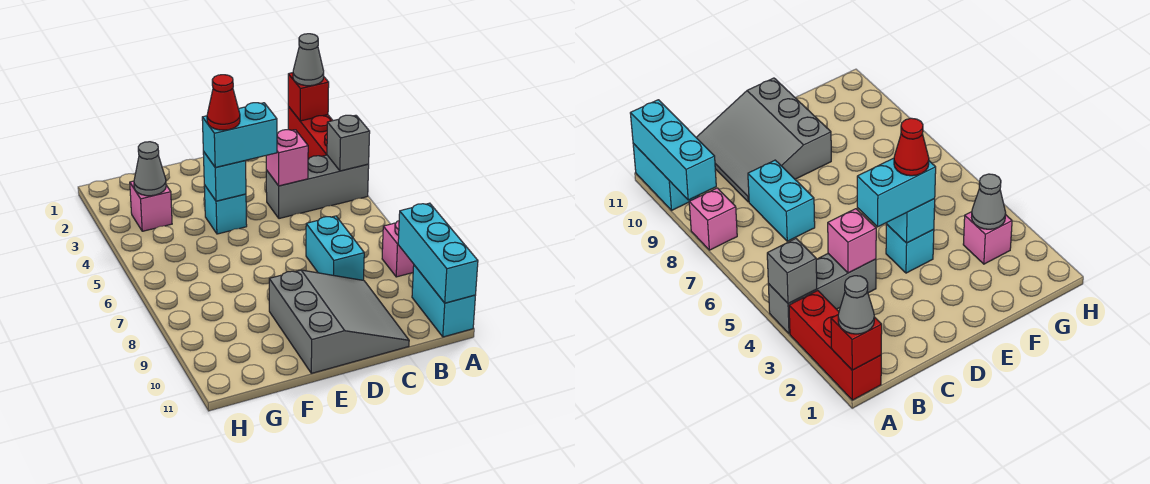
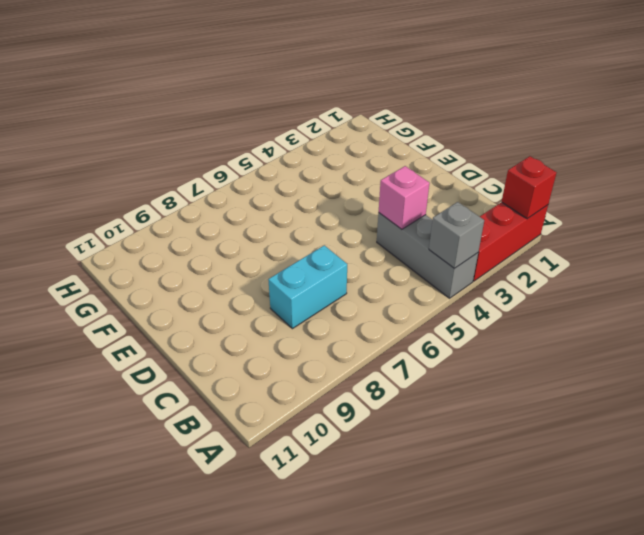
none -> pink 1x1 brick [382,221,414,277]
none -> cyan 1x2 brick [412,265,475,337]
none -> grey 3x3 slope [269,270,409,373]

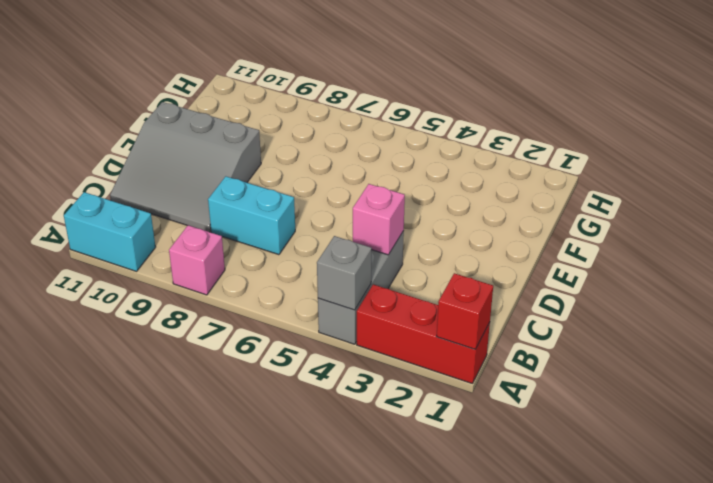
none -> cyan 1x1 brick [204,185,247,234]
none -> pink 1x1 brick [130,181,172,231]
none -> cyan 1x3 brick [398,203,478,303]

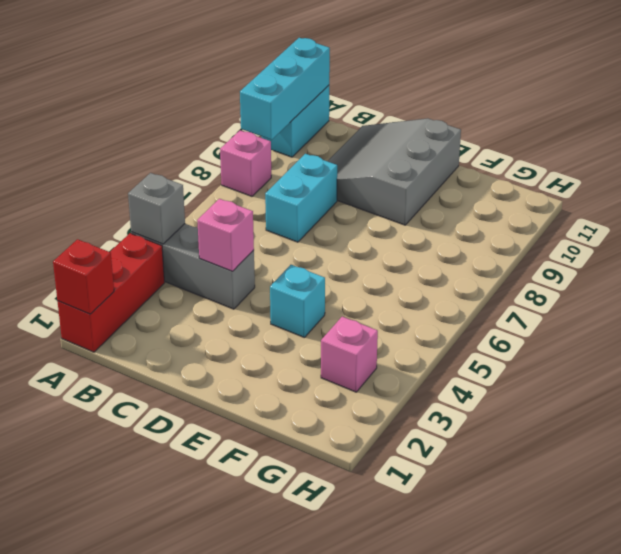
none -> cyan 1x1 brick [203,151,246,201]
none -> grey 1x1 cone [134,142,166,196]
none -> grey 1x1 cone [293,34,324,86]

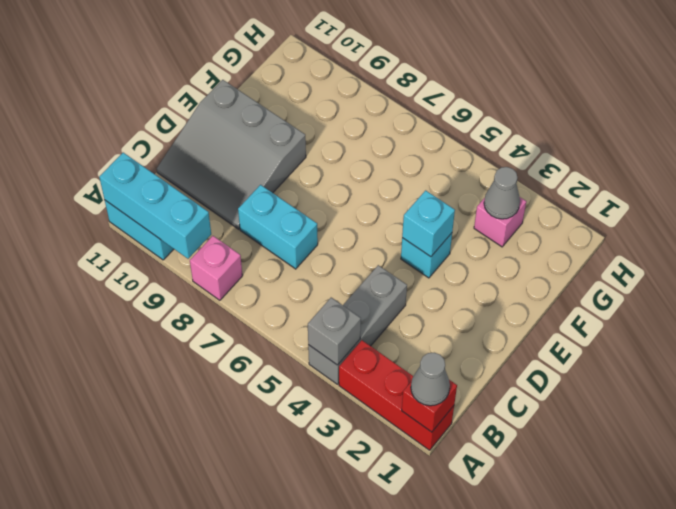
none -> pink 1x1 brick [266,130,308,186]
none -> cyan 1x2 brick [202,103,277,167]
none -> red 1x1 cone [207,75,240,130]

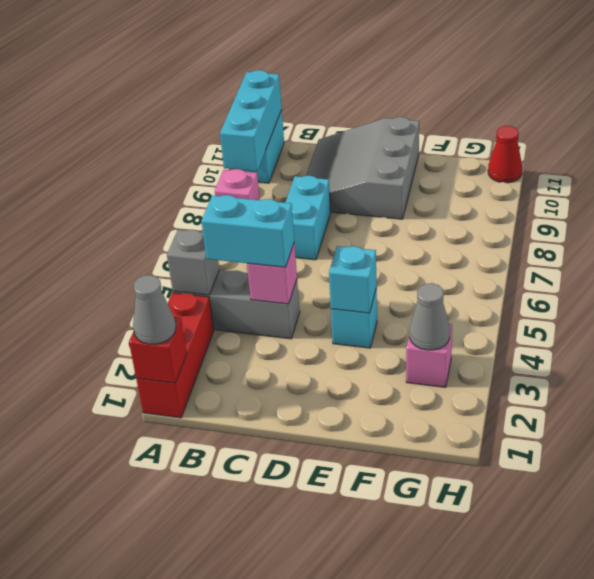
cyan 1x2 brick [201,195,294,267] -> cyan 1x2 brick moved to [202,103,277,167]
red 1x1 cone [488,126,522,183] -> red 1x1 cone moved to [207,75,240,130]

